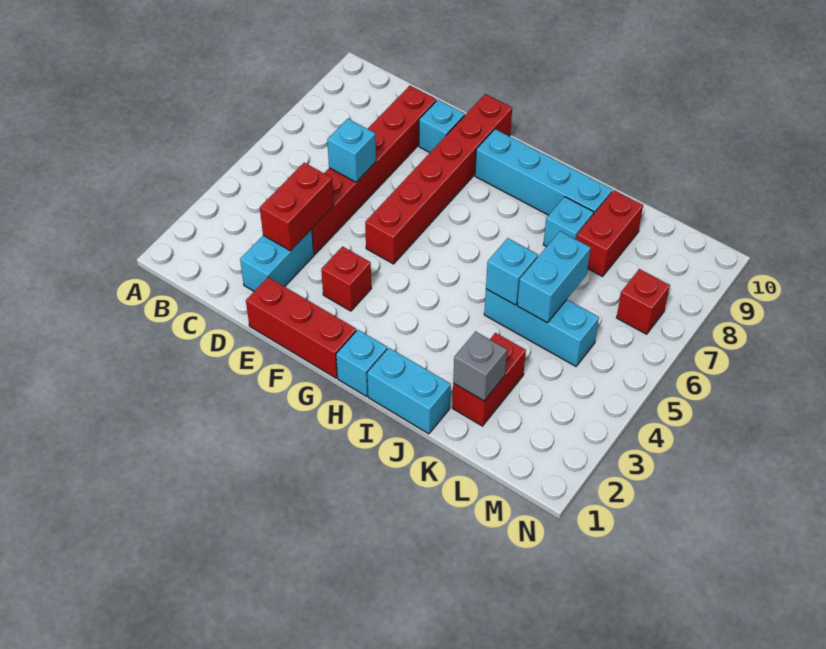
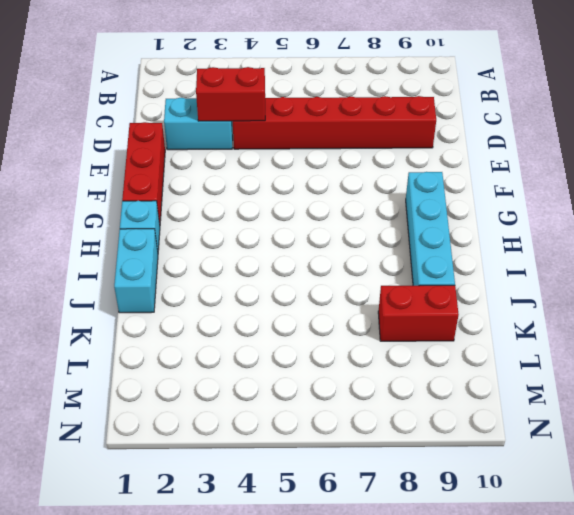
none -> cyan 1x1 brick [419,100,465,152]
none -> red 1x1 brick [321,246,372,311]
none -> red 1x6 brick [365,94,512,264]

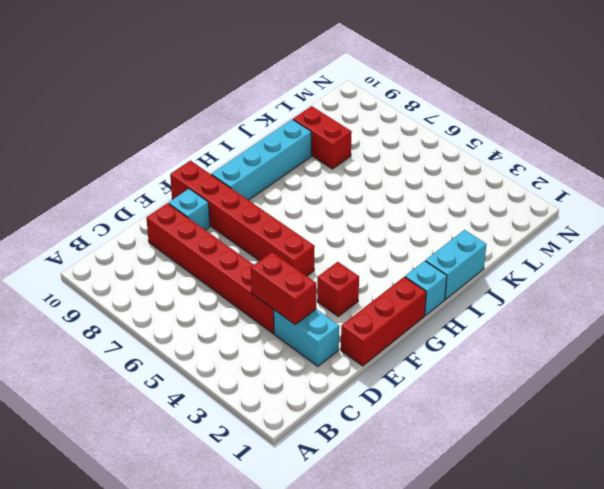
none -> cyan 1x3 brick [484,289,599,366]
none -> cyan 1x1 brick [543,197,594,247]
none -> red 1x2 brick [452,333,526,426]

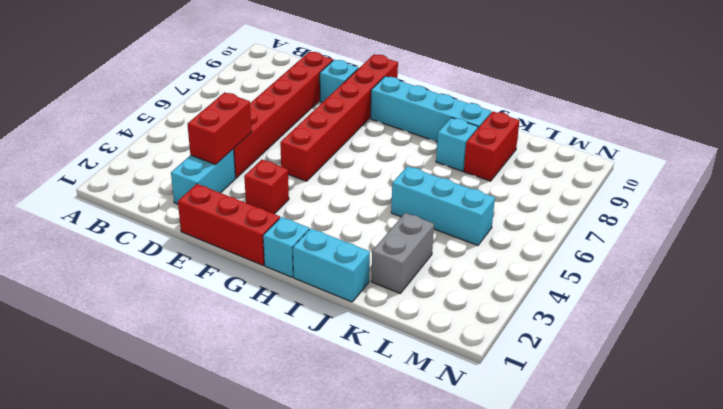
grey 1x2 brick [371,213,434,294] -> red 1x2 brick [452,333,526,426]
none -> red 1x1 brick [617,269,670,334]
none -> cyan 1x1 brick [327,119,376,182]
none -> cyan 1x1 brick [486,238,538,305]

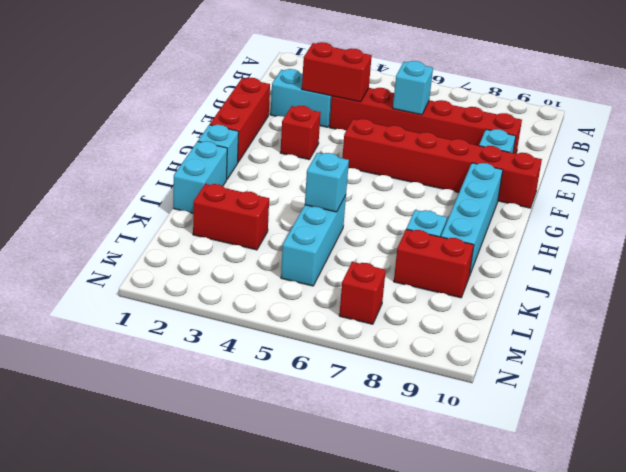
none -> grey 1x1 brick [453,332,507,401]
none -> cyan 1x2 brick [517,231,591,323]

